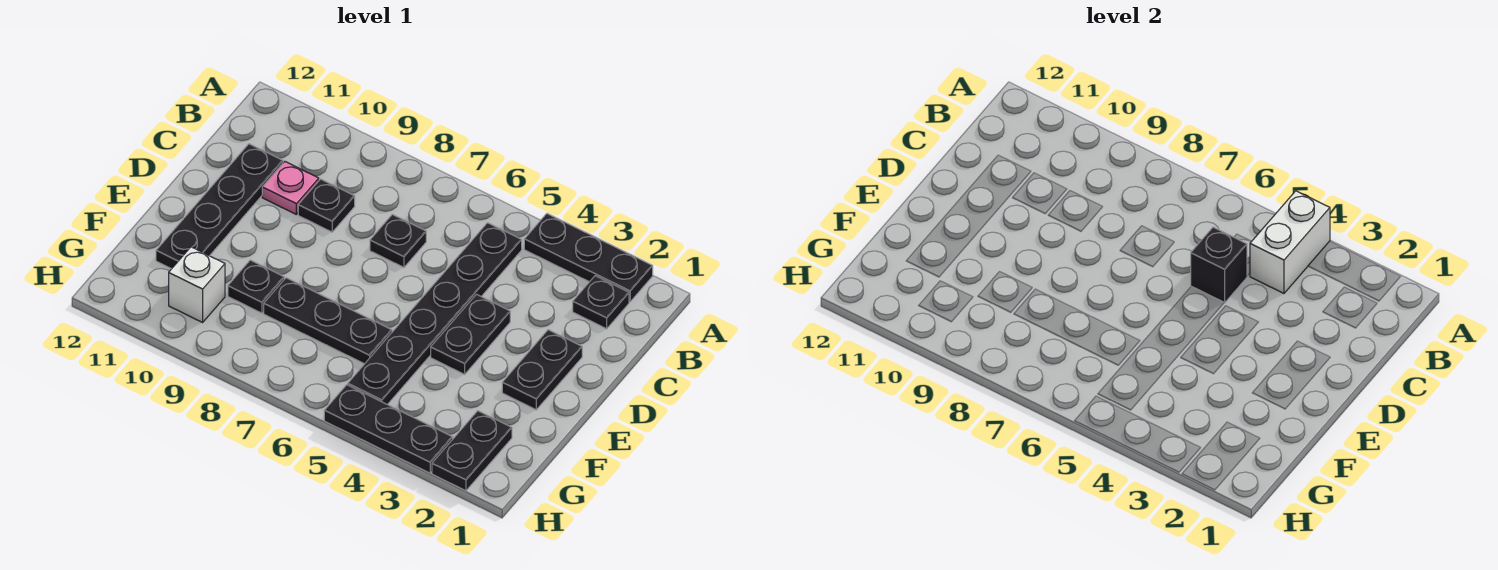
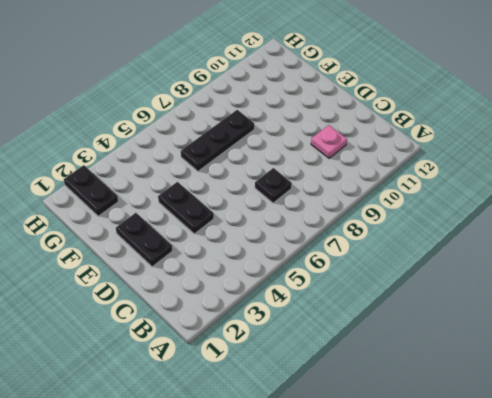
none -> black 1x3 plate [524,214,653,302]
none -> black 1x1 plate [573,276,629,329]
none -> black 1x6 plate [348,223,522,405]

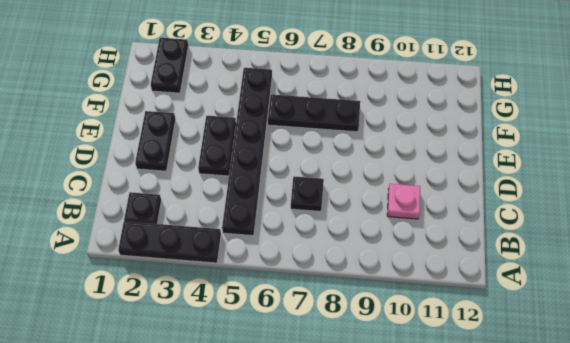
none -> black 1x1 plate [298,179,355,232]
none -> black 1x4 plate [156,144,283,269]
none -> black 1x1 plate [228,260,284,313]

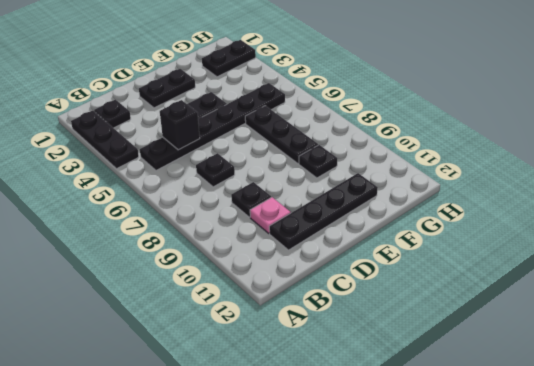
none -> white 1x1 brick [169,247,225,322]
none -> black 1x3 plate [324,385,453,473]
none -> white 1x2 brick [1250,191,1330,293]

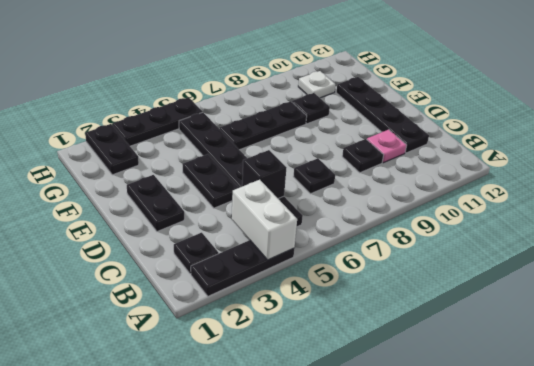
white 1x1 plate [298,71,335,98] -> white 1x1 brick [169,247,225,322]

